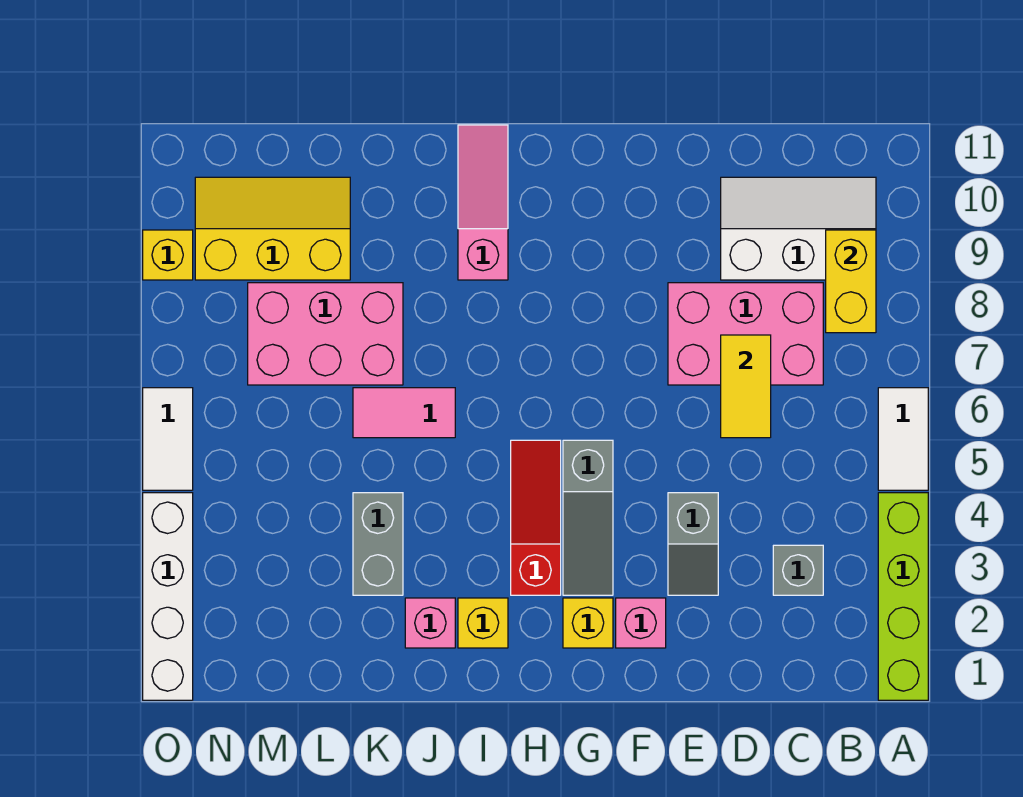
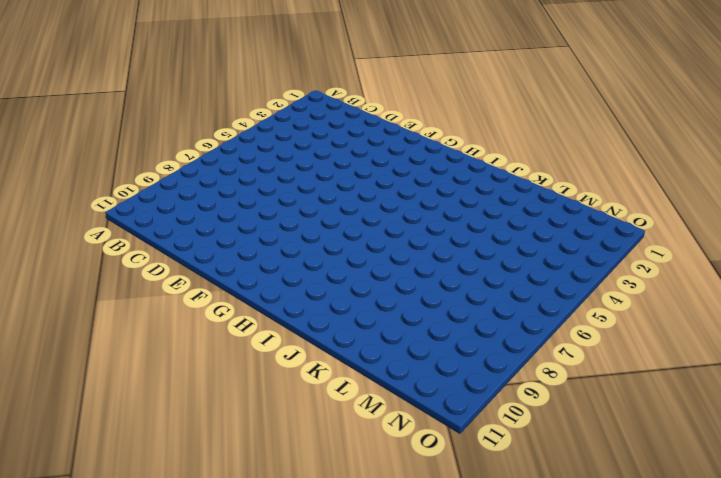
none -> lime 1x4 brick [878,493,928,700]
none -> white 1x2 tile [878,388,928,490]
none -> white 2x3 slope [721,177,876,280]

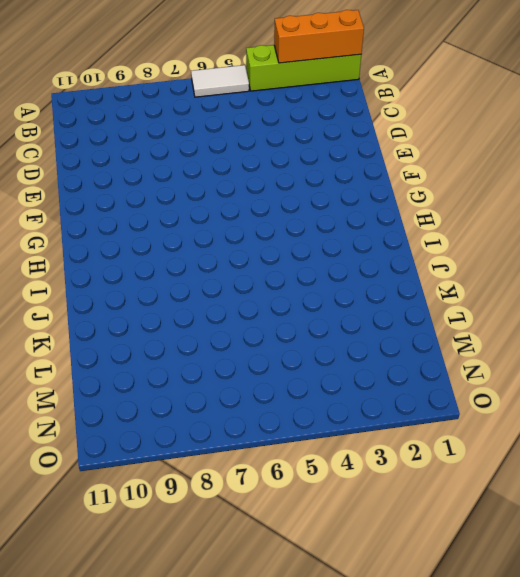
orange 1x3 brick [274,10,364,63] -> none
none -> white 2x3 slope [721,177,876,280]
none -> grey 1x1 brick [773,545,823,595]
none -> pink 2x3 brick [668,283,823,385]

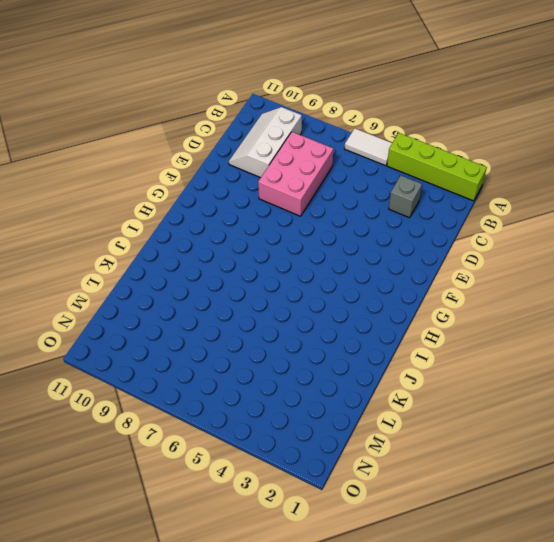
none -> grey 1x2 slope [668,493,718,595]
none -> pink 1x1 brick [616,598,666,648]
none -> yellow 1x1 brick [563,598,613,648]

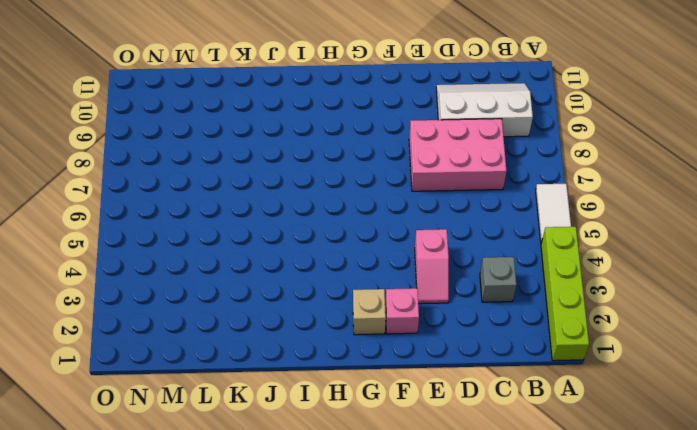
pink 1x2 slope [415,229,449,304] -> grey 1x2 slope [668,493,718,595]
tan 1x1 brick [353,289,386,335] -> yellow 1x1 brick [563,598,613,648]
none -> grey 1x3 slope [563,440,613,595]
none -> red 1x3 slope [511,440,561,595]
none -> yellow 1x1 brick [458,598,508,648]

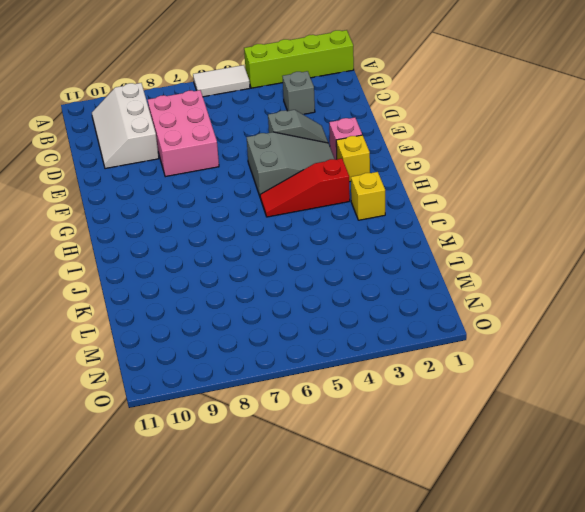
grey 2x3 slope [247,132,335,196] -> grey 1x3 slope [563,440,613,595]
none -> pink 1x3 slope [458,125,508,280]
none -> pink 1x1 brick [405,598,455,648]
none -> pink 1x2 tile [353,388,455,438]

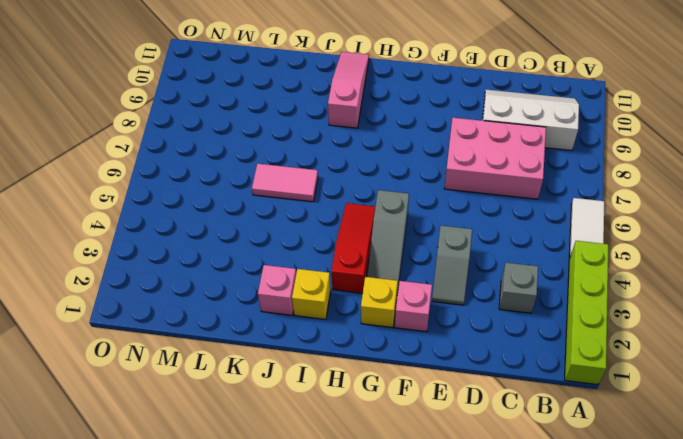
none -> grey 1x2 brick [353,493,403,595]
none -> pink 2x3 brick [248,283,403,385]
none -> yellow 2x3 slope [195,177,350,280]

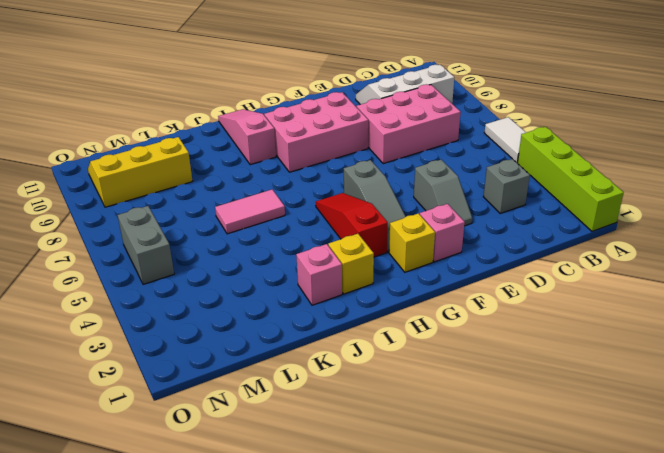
pink 2x3 brick [264,92,368,172] -> pink 2x3 brick moved to [248,283,403,385]
grey 1x2 brick [118,206,174,284] -> grey 1x2 brick moved to [353,493,403,595]
none -> white 1x4 brick [143,493,193,700]
none -> white 1x2 tile [143,388,193,490]
none -> yellow 1x1 brick [143,230,193,280]

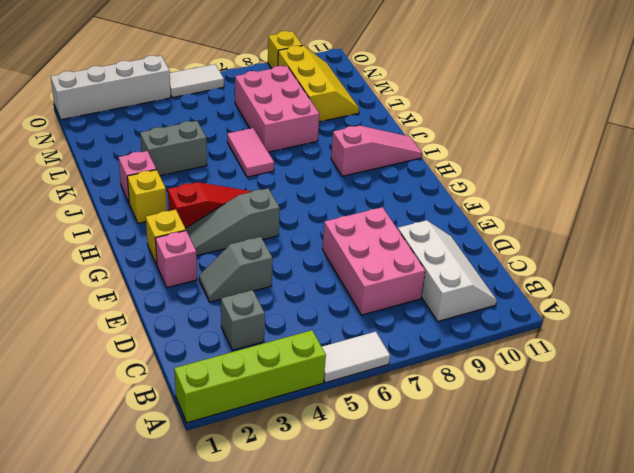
none -> yellow 1x2 brick [826,230,876,333]
none -> yellow 1x2 tile [721,335,771,438]

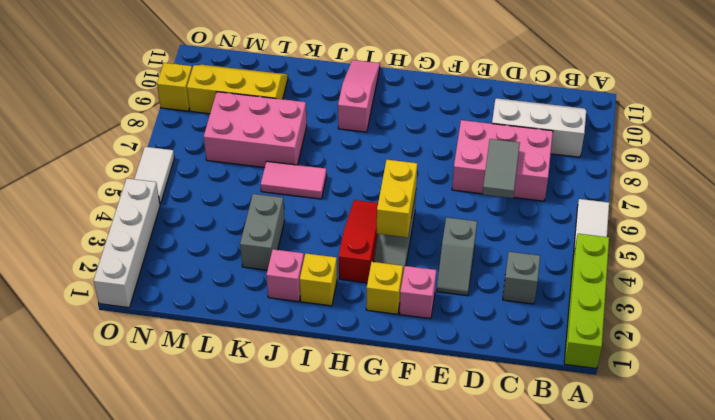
grey 1x2 tile [483,139,520,198] -> yellow 1x2 tile [721,335,771,438]
yellow 1x2 brick [377,160,417,238] -> yellow 1x2 brick moved to [826,230,876,333]

